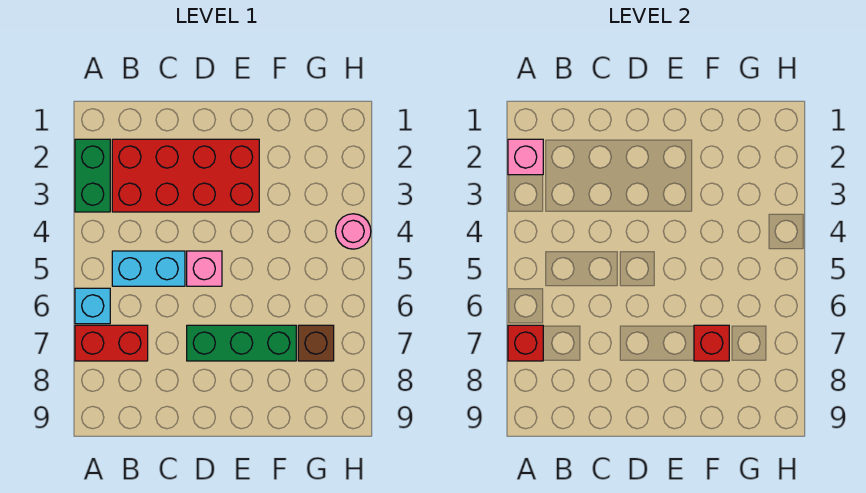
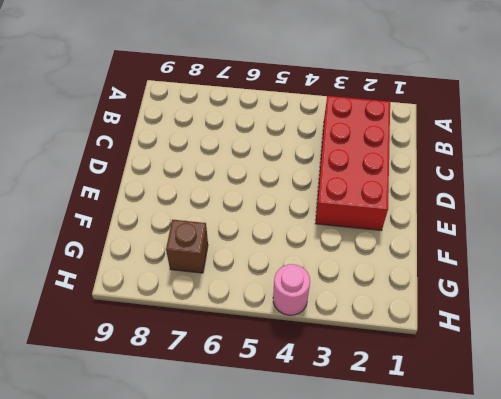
none -> green 1x2 brick [75,139,110,212]
none -> cyan 1x1 brick [75,288,110,324]
none -> red 1x2 brick [75,325,148,361]

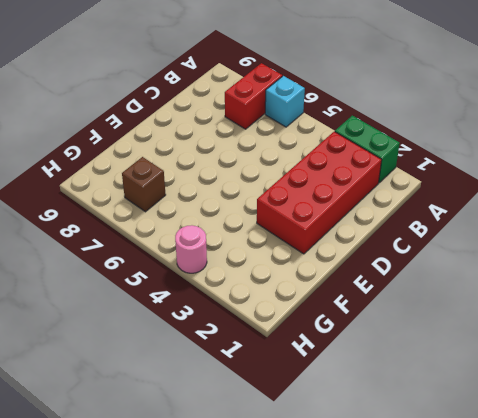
none -> cyan 1x2 brick [112,251,185,286]
none -> pink 1x1 brick [187,251,222,286]
none -> green 1x3 brick [187,325,296,361]

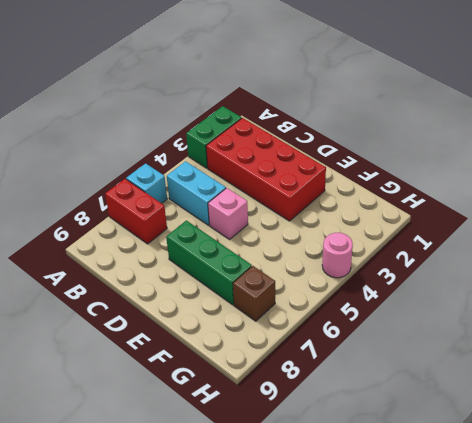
none -> pink 1x1 brick [508,139,543,175]
none -> red 1x1 brick [508,325,543,361]
none -> red 1x1 brick [694,325,729,361]

